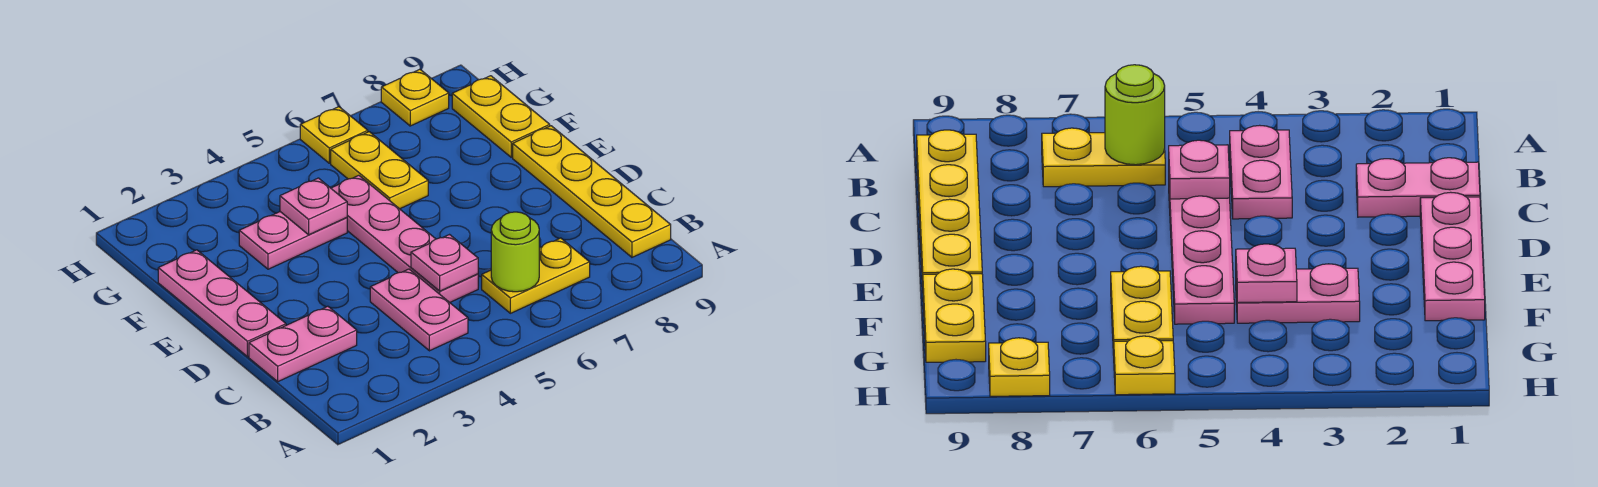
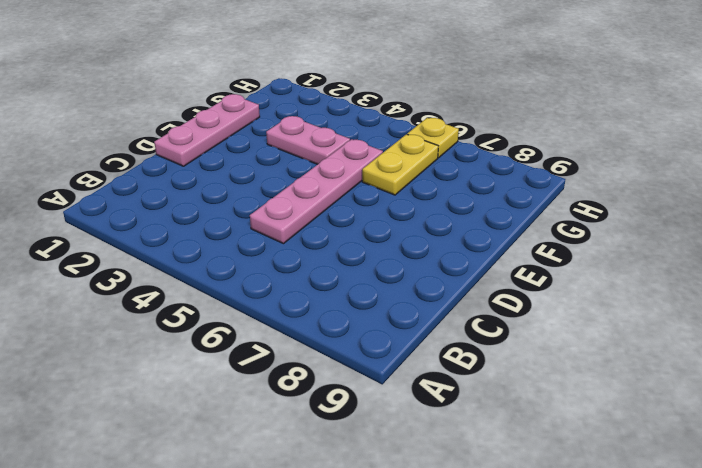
none -> pink 1x2 plate [370,269,468,351]
none -> yellow 1x2 plate [482,238,590,313]
none -> yellow 1x4 plate [513,126,671,257]

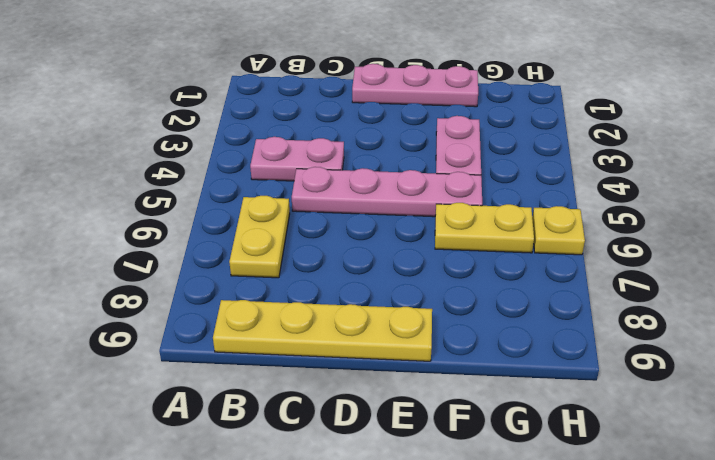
none -> pink 1x2 plate [249,306,357,382]
none -> yellow 1x2 plate [452,76,550,157]
none -> yellow 1x1 plate [381,69,449,126]

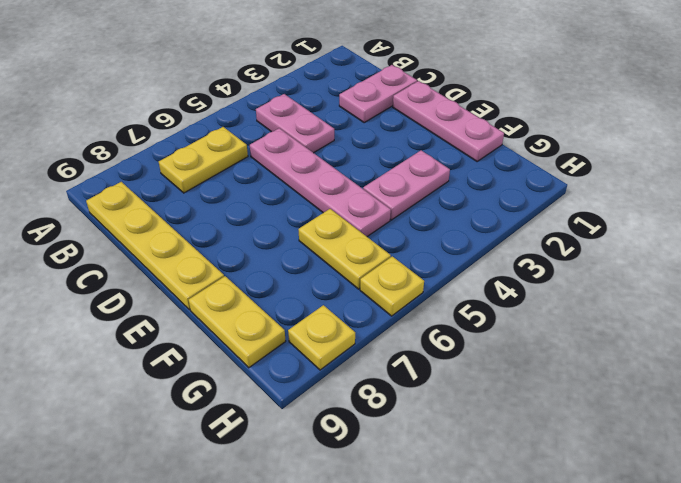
none -> lime 1x1 round brick [491,212,539,292]
none -> pink 1x1 plate [411,235,478,291]
none -> pink 1x1 plate [280,178,347,235]

